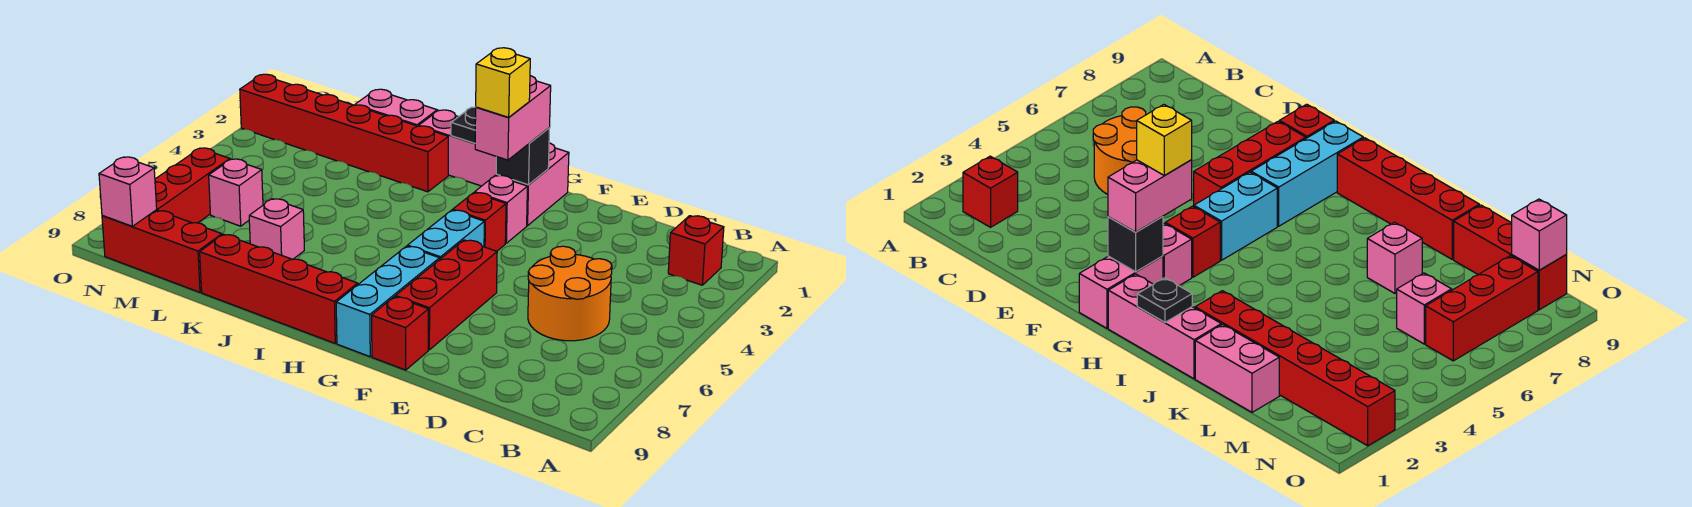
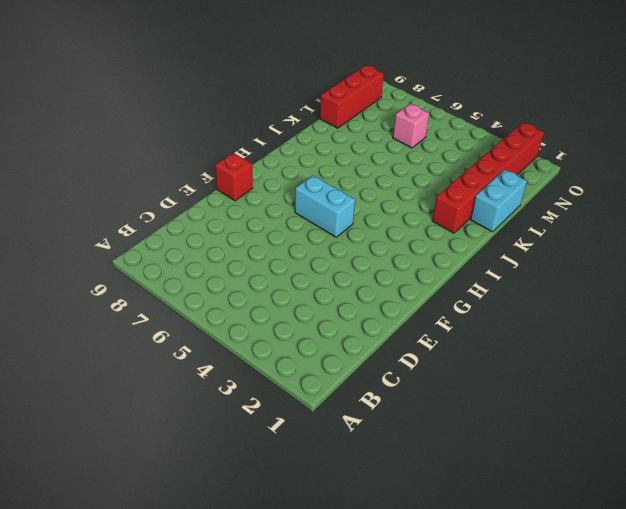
cyan 1x2 brick [470,170,527,232] -> pink 1x2 brick [355,89,437,126]
none -> red 1x1 brick [668,216,724,285]
none -> orange 2x2 round brick [528,246,612,341]
none -> red 1x3 brick [396,240,497,350]

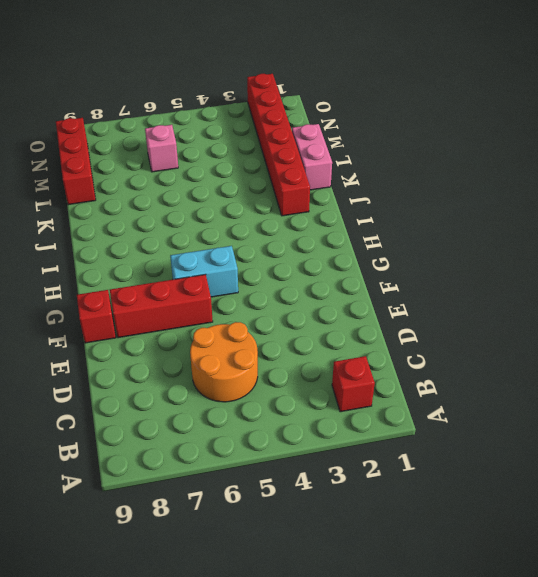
none -> pink 1x2 brick [496,143,569,226]
none -> pink 1x1 brick [475,175,527,243]
none -> red 1x1 brick [453,193,506,251]

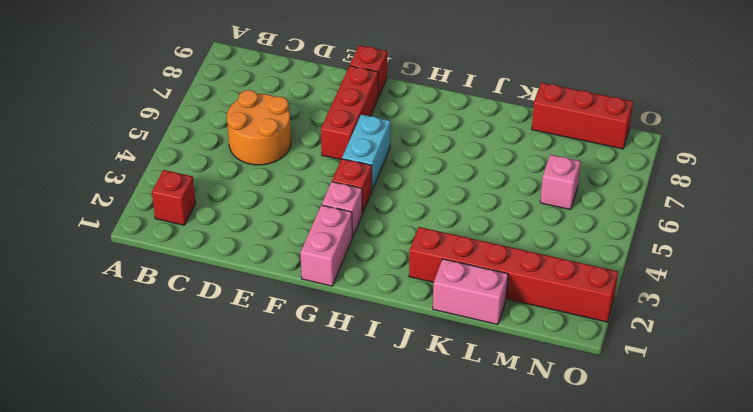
none -> cyan 1x3 brick [336,246,440,357]
none -> pink 1x3 brick [419,110,497,186]
none -> red 1x4 brick [200,234,358,343]

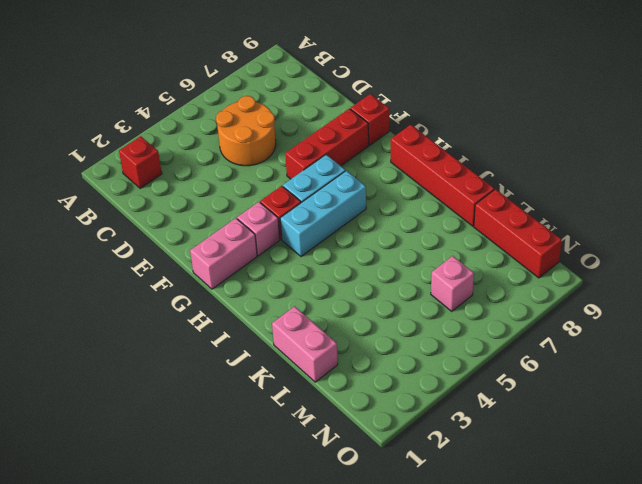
cyan 1x3 brick [280,171,366,257] -> cyan 1x3 brick moved to [336,246,440,357]
none -> pink 1x3 brick [419,110,497,186]
none -> red 1x6 brick [240,74,448,192]
none -> pink 1x1 brick [249,199,304,259]

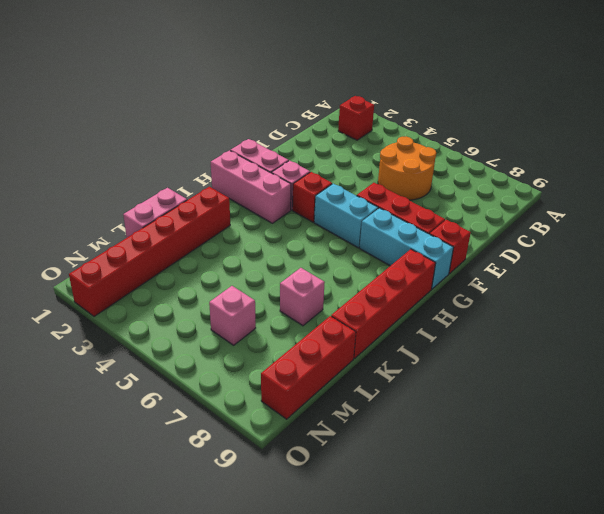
pink 1x3 brick [211,150,291,223] -> pink 1x3 brick turned to [419,110,497,186]
none -> red 1x3 brick [155,148,230,223]
none -> black 1x1 brick [496,128,550,185]
none -> black 1x1 plate [451,107,476,143]

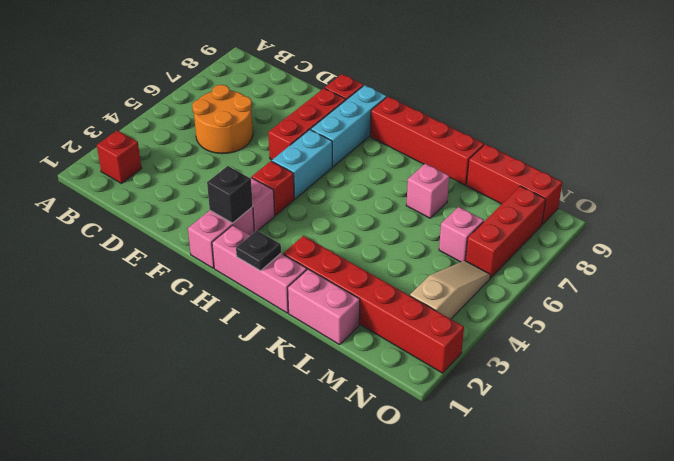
tan 1x3 slope [410,260,490,319] -> none
none -> pink 1x1 brick [99,157,157,226]
none -> pink 1x2 brick [475,76,551,160]
none -> yellow 1x1 brick [476,48,530,117]

